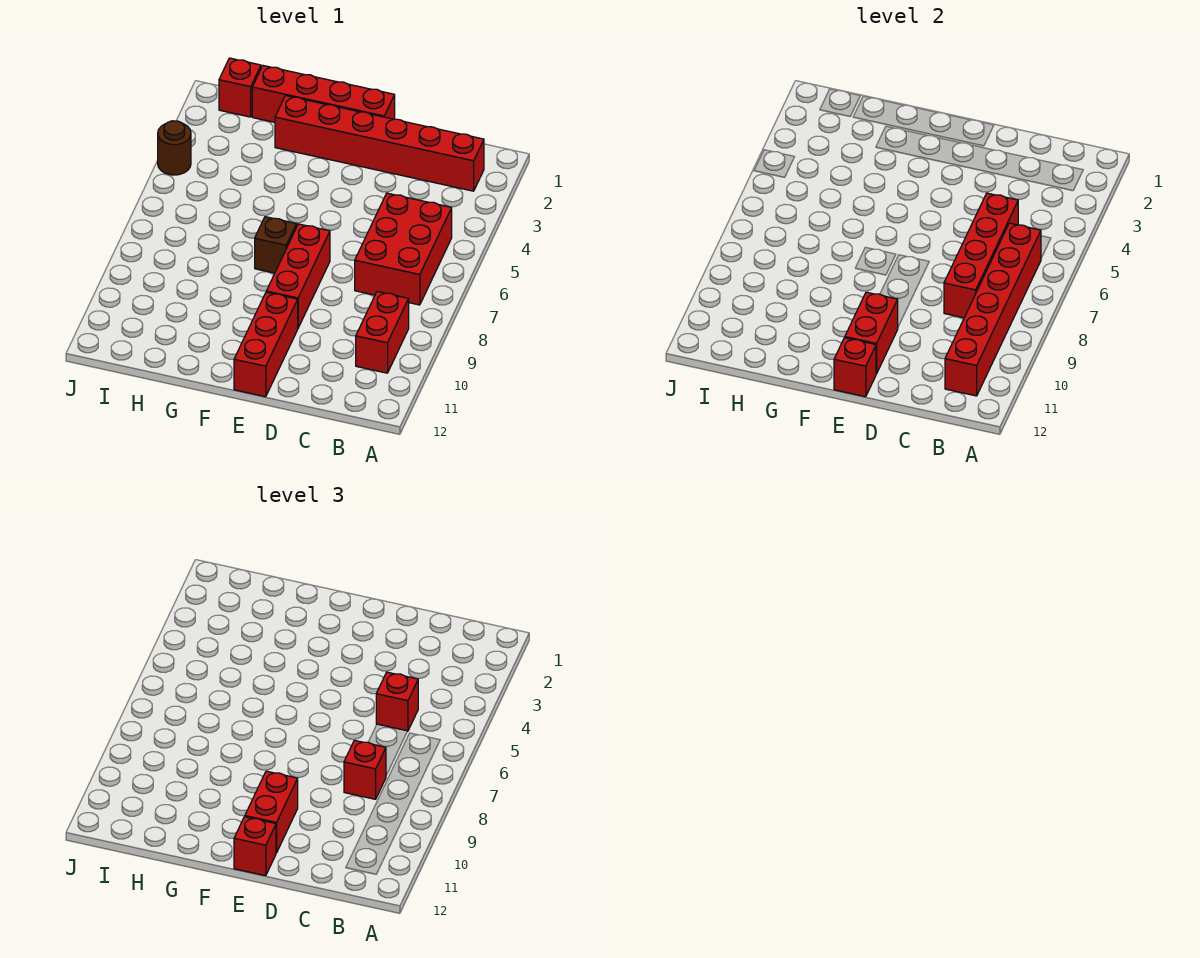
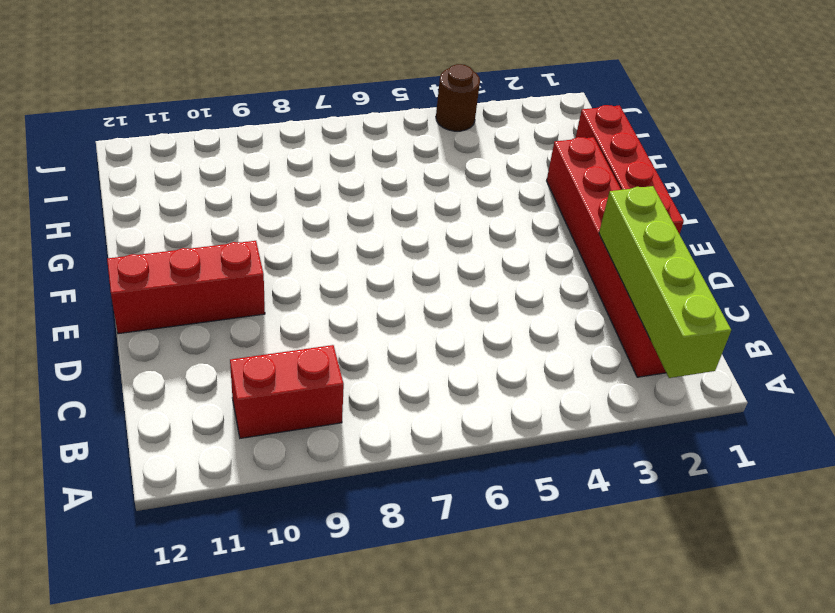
lime 1x4 brick [599,186,731,378] -> none
none -> red 2x3 brick [355,193,452,305]
none -> red 1x3 brick [266,224,330,328]
none -> brown 1x1 brick [255,217,297,273]

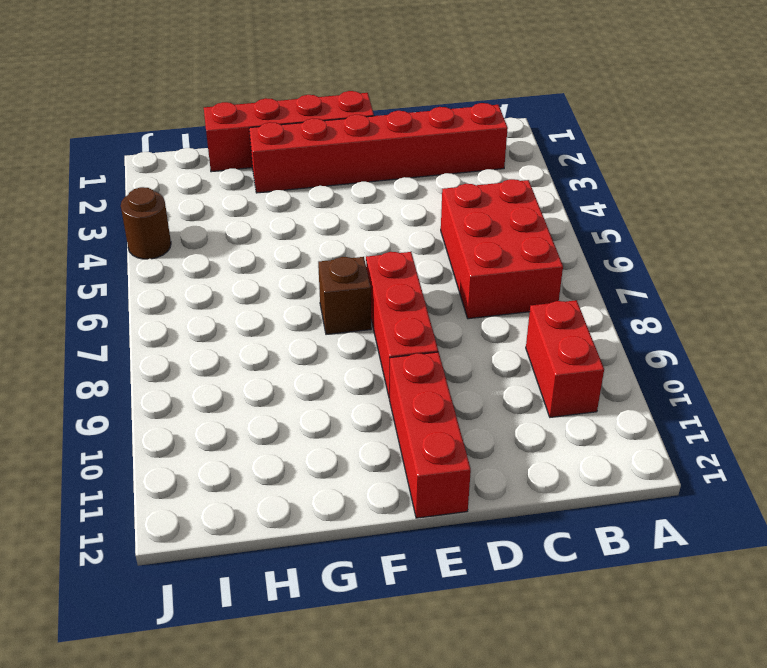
none -> red 1x1 brick [219,58,261,117]
none -> red 1x6 brick [945,223,1041,396]
none -> red 1x4 brick [944,193,1018,318]

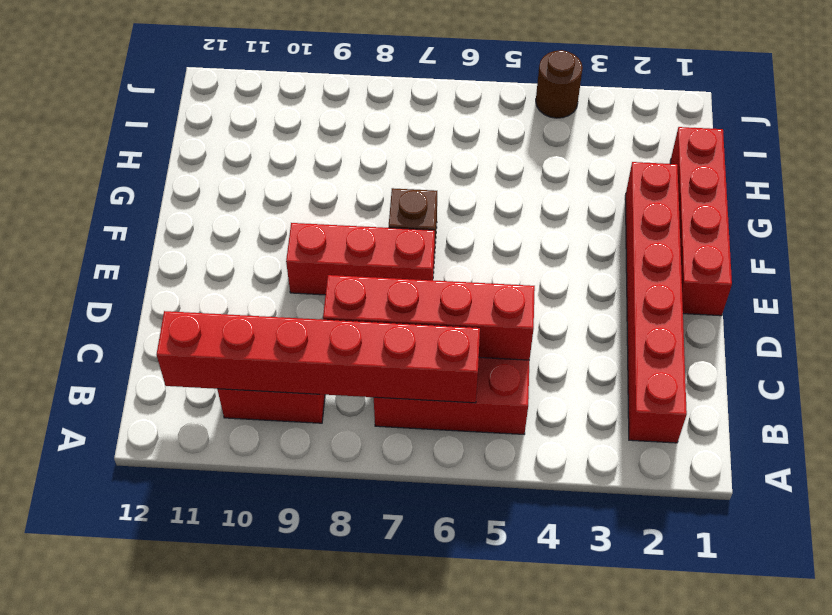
none -> red 1x3 brick [234,292,298,397]
none -> red 1x1 brick [219,58,261,117]
none -> red 1x2 brick [845,292,898,374]

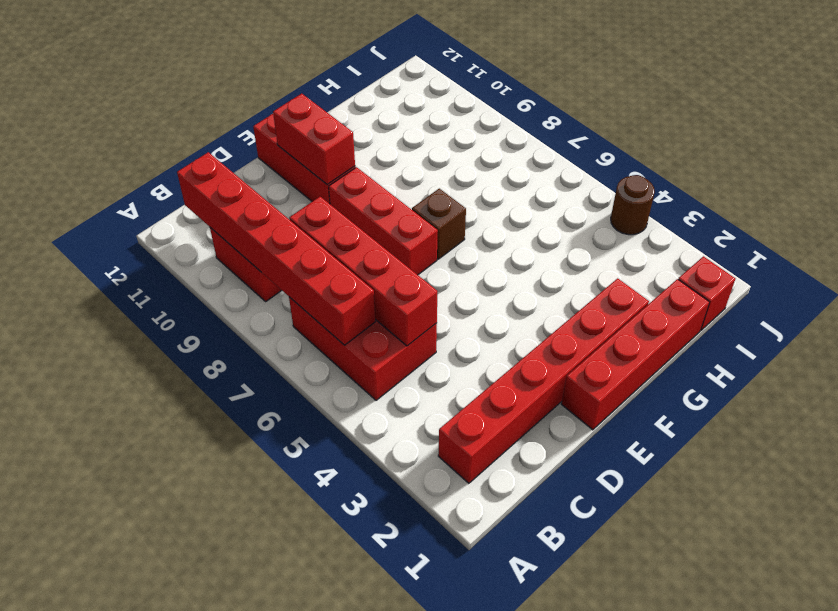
none -> red 1x1 brick [834,338,876,397]
none -> red 1x1 brick [376,672,418,731]
none -> red 1x1 brick [344,740,386,799]

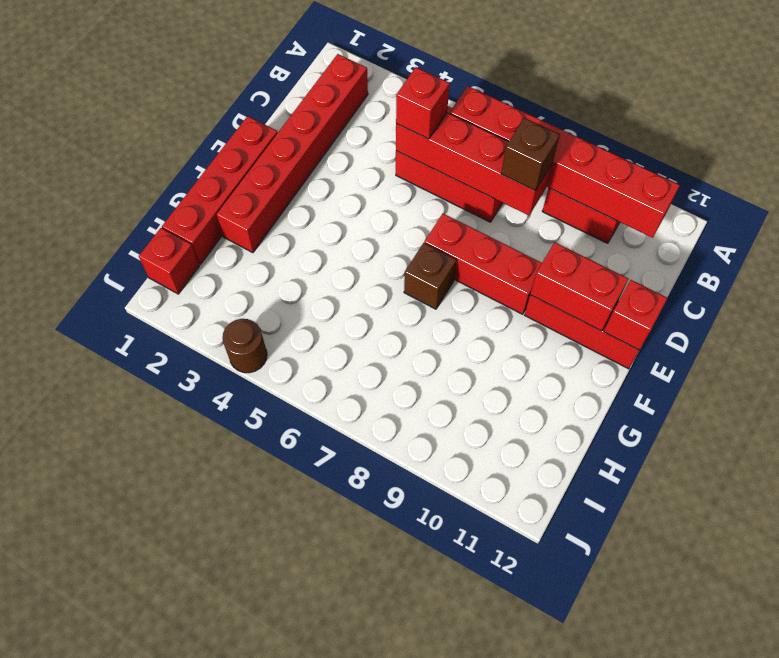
brown 1x1 brick [501,118,560,190] -> red 1x1 brick [344,740,386,799]
none -> red 1x2 brick [245,771,298,853]
none -> red 1x1 brick [234,817,276,876]

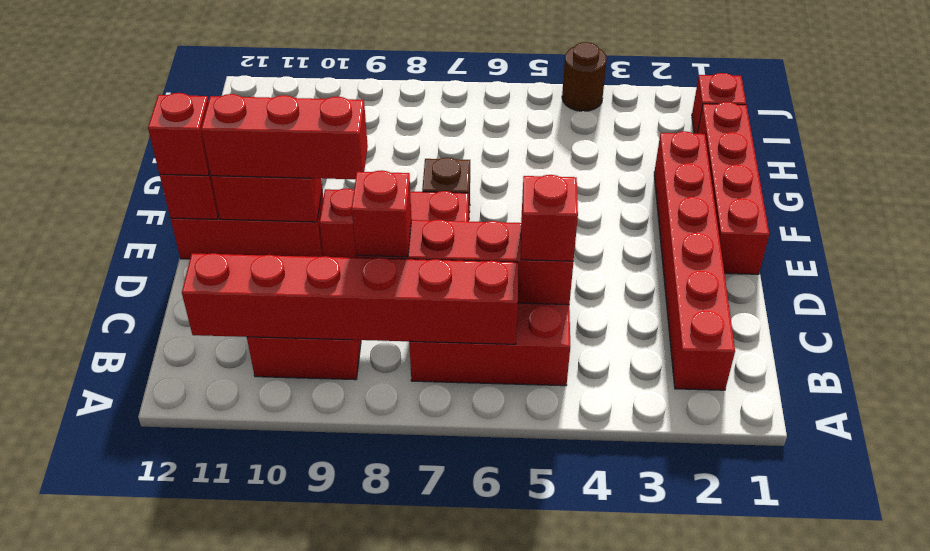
red 1x3 brick [201,94,368,179] -> red 1x2 brick [245,771,298,853]

